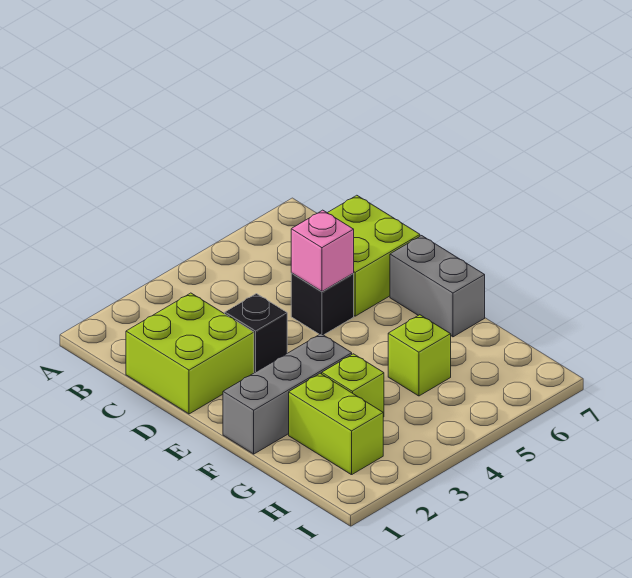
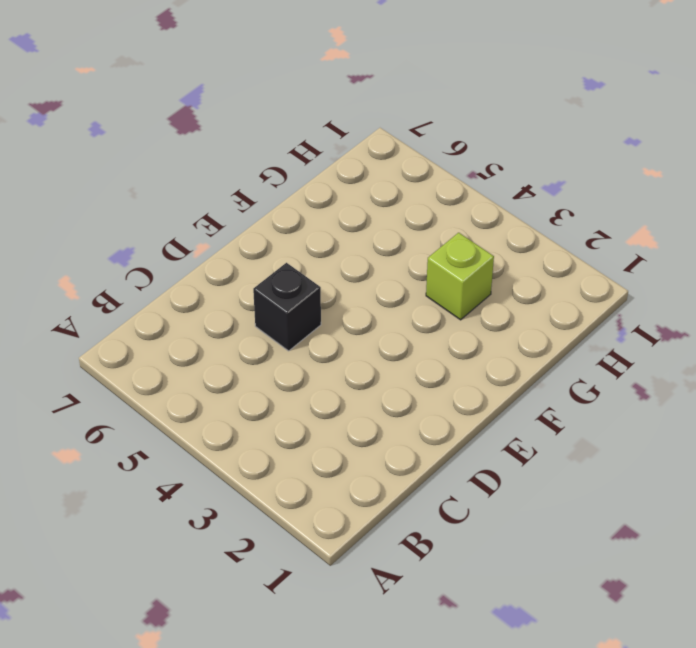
none -> lime 2x2 brick [126,293,254,414]
none -> lime 2x2 brick [328,195,420,316]

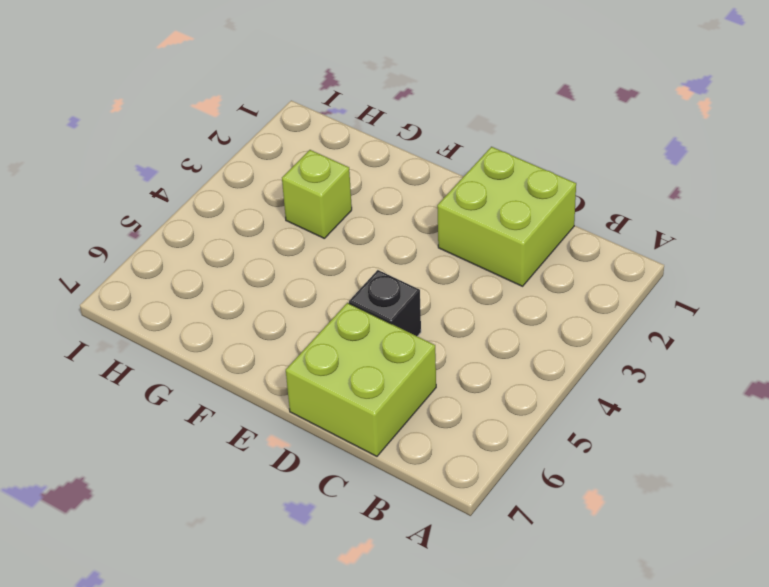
none -> black 1x1 brick [225,294,287,373]
none -> grey 1x2 brick [390,236,485,337]

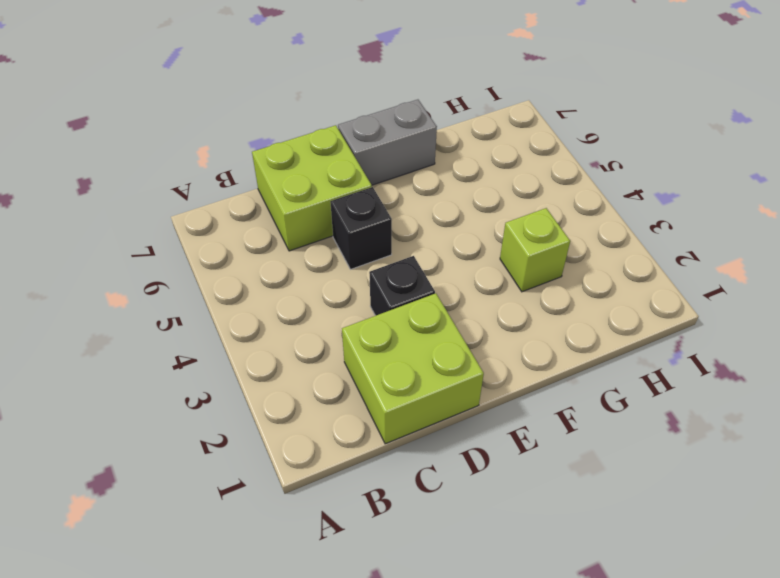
none -> grey 1x3 brick [223,334,352,454]
none -> lime 1x2 brick [289,373,383,475]

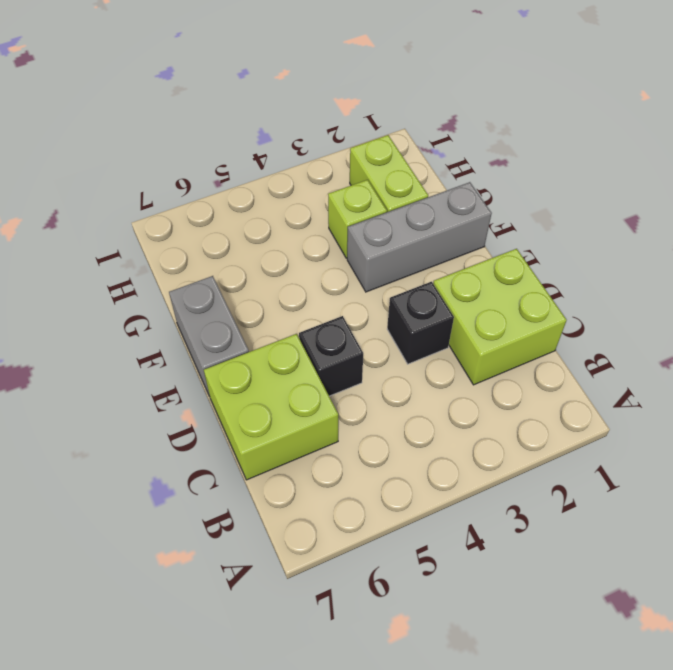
none -> lime 1x1 brick [388,315,451,396]
none -> pink 1x1 brick [291,210,354,292]

